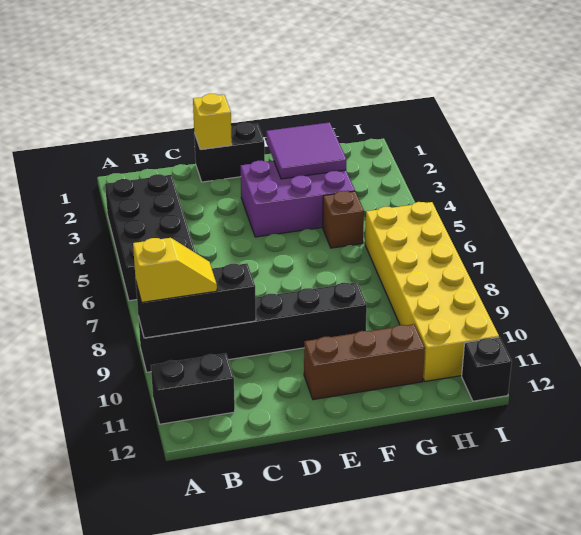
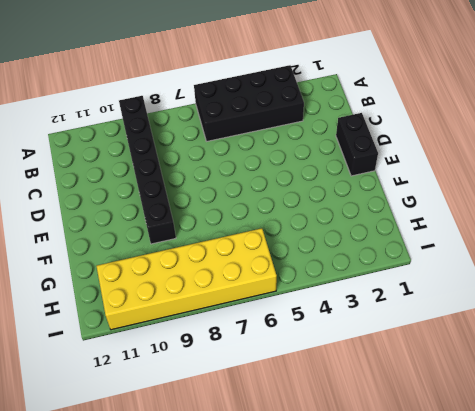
none -> black 1x2 brick [151,353,235,424]
none -> purple 2x3 brick [241,161,355,237]
none -> brown 1x3 brick [304,324,425,400]

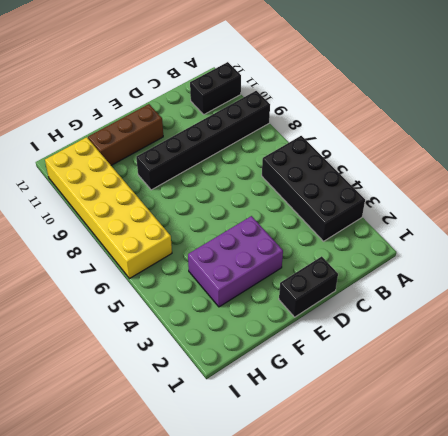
none -> brown 1x1 brick [323,191,364,248]
none -> black 1x1 brick [462,337,512,401]
none -> black 1x3 brick [136,263,256,338]

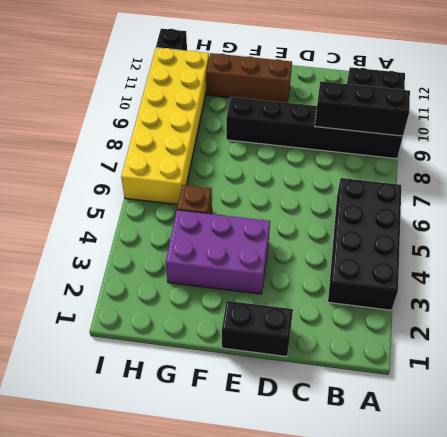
none -> yellow 1x1 brick [193,94,232,149]
none -> purple 2x2 tile [266,122,346,179]
none -> yellow 1x2 slope [133,238,217,302]

